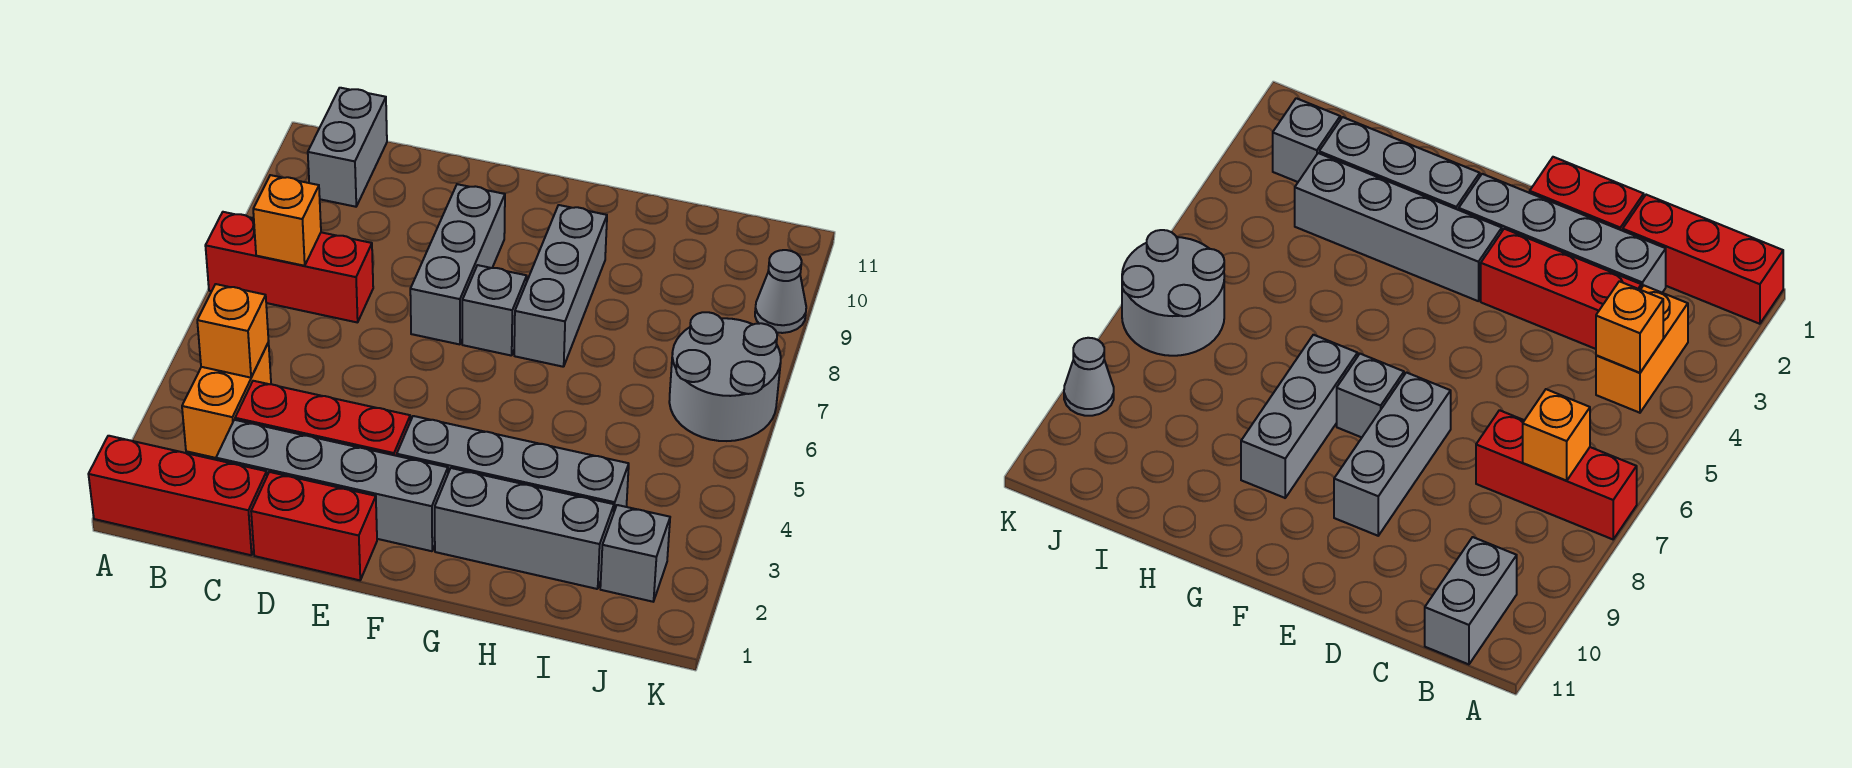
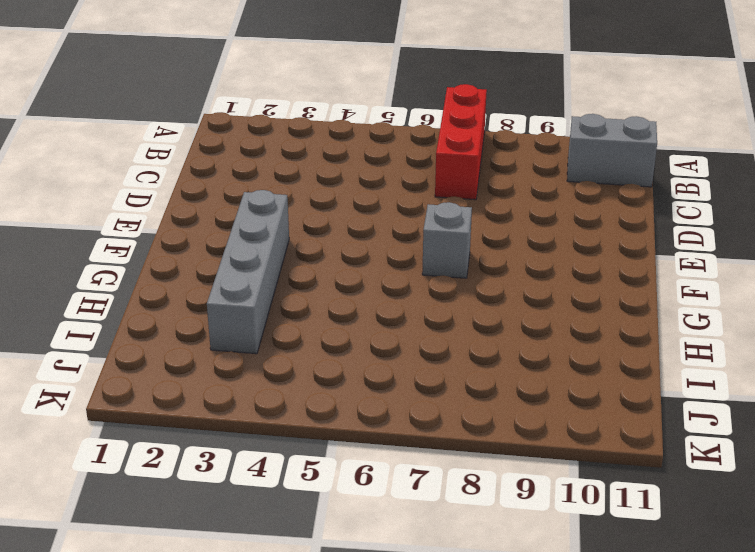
none -> red 1x3 brick [88,436,267,555]
none -> orange 1x2 brick [182,342,271,458]
none -> grey 1x4 brick [216,420,448,551]

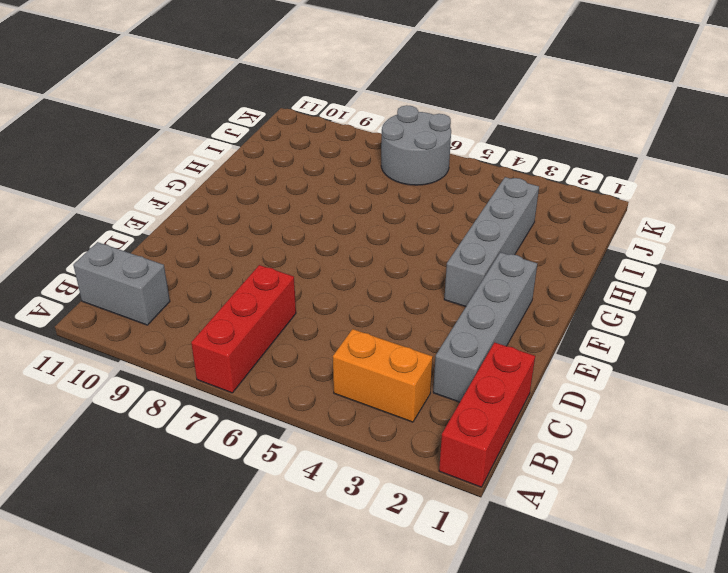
none -> red 1x3 brick [235,381,410,456]
none -> red 1x2 brick [251,472,377,580]
none -> grey 1x3 brick [410,184,505,344]

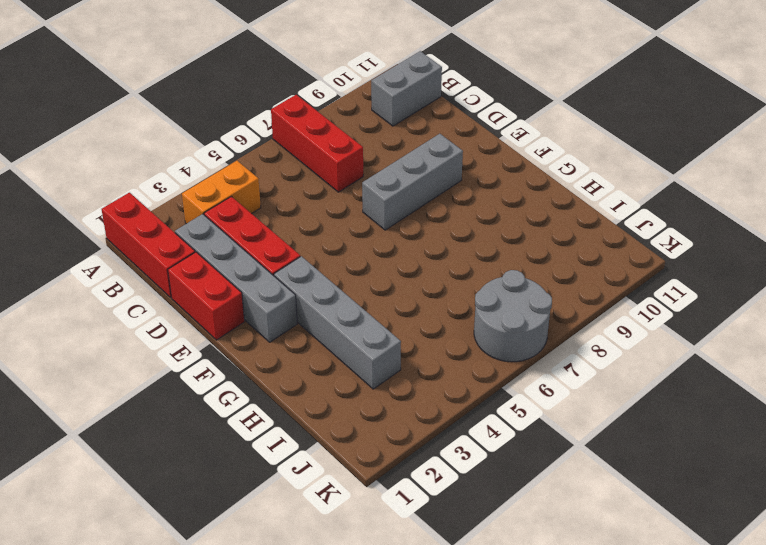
none -> grey 1x1 brick [462,265,527,356]
none -> grey 1x3 brick [435,468,614,589]
none -> grey 1x3 brick [514,205,607,367]

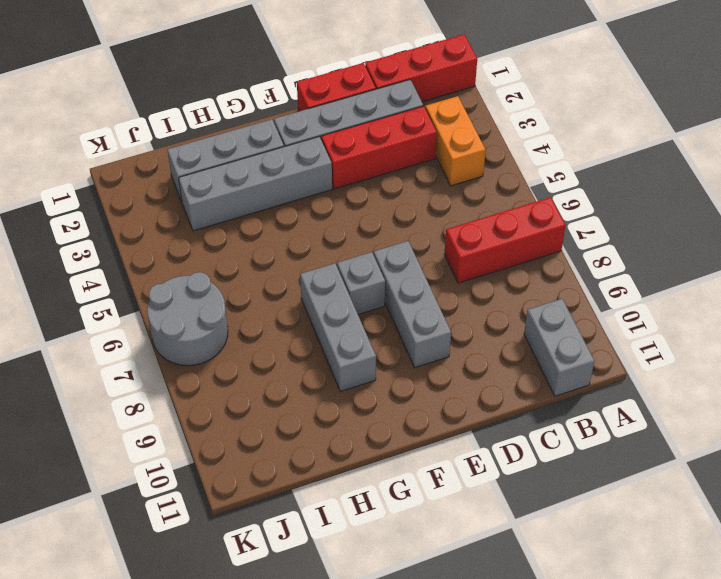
none -> grey 1x1 brick [600,505,670,602]
none -> grey 1x1 cone [755,250,806,333]
none -> orange 1x1 brick [197,284,269,378]

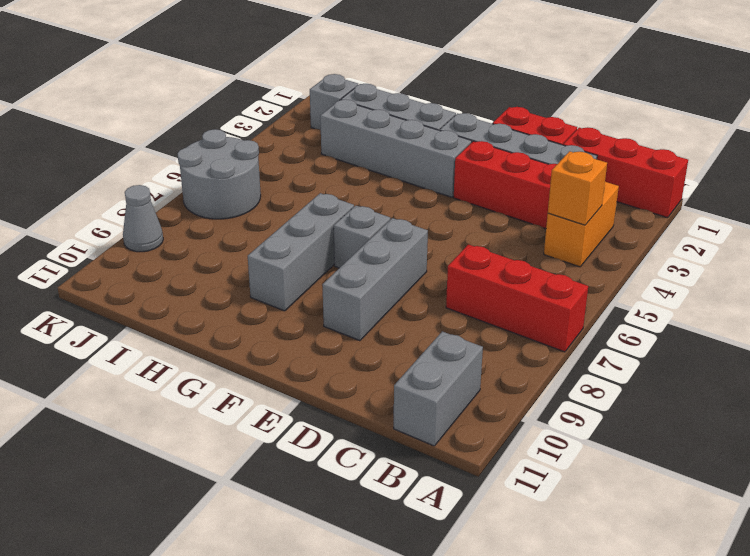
none -> orange 1x1 brick [253,175,321,266]

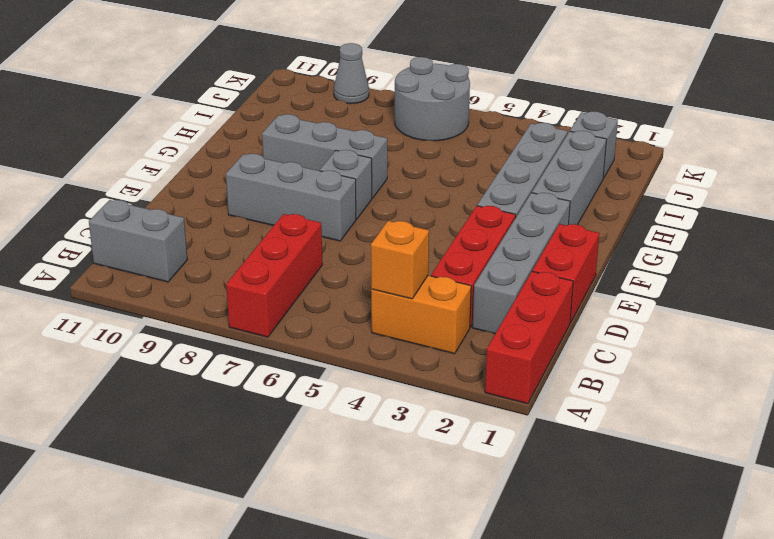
none -> orange 1x1 brick [253,175,321,266]

